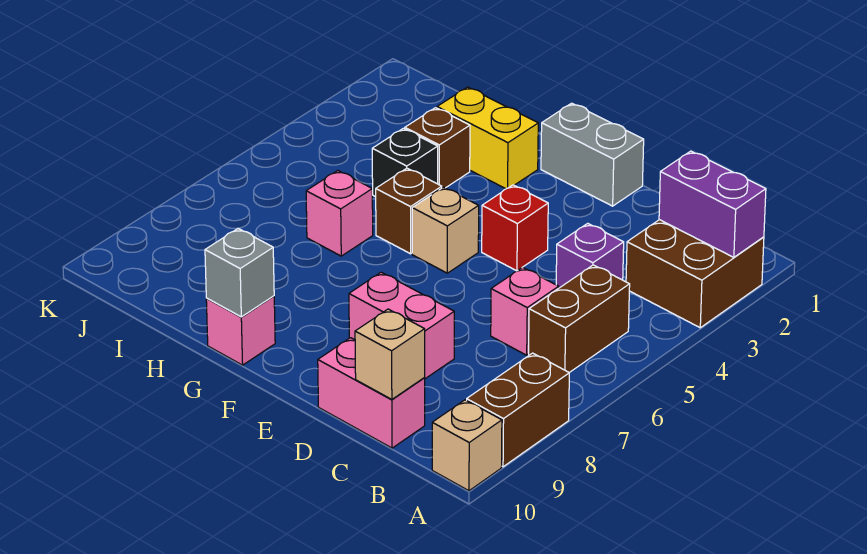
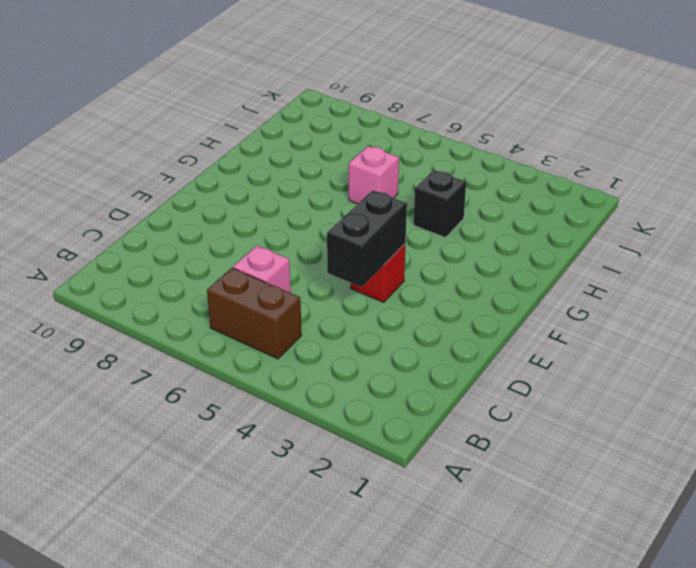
black 1x2 brick [327,190,407,287] -> none
none -> brown 2x2 brick [626,220,764,328]
none -> brown 1x2 brick [467,353,569,467]
none -> tan 1x1 brick [432,400,502,491]

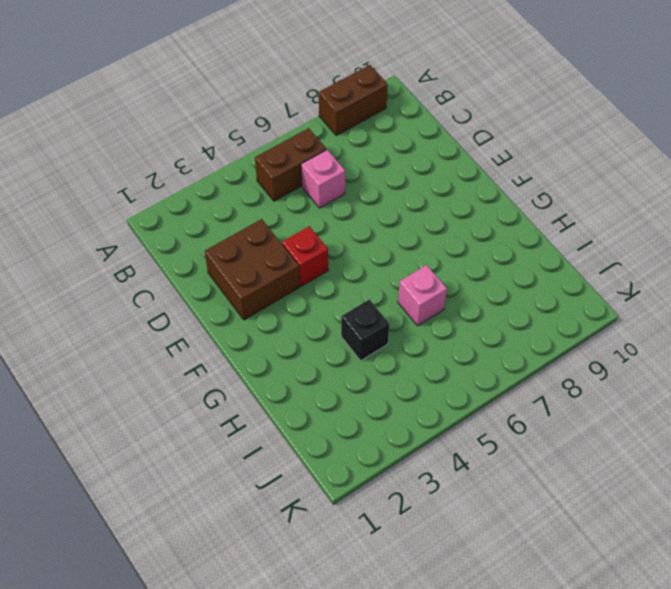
brown 2x2 brick [205,219,300,320] -> brown 2x2 brick moved to [626,220,764,328]
none -> tan 1x1 brick [432,400,502,491]
none -> purple 1x1 brick [556,223,624,288]
none -> pink 1x2 brick [318,338,425,448]

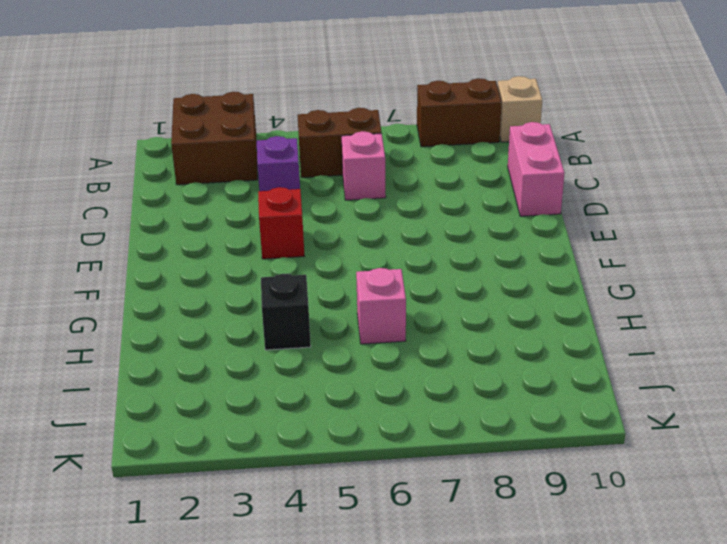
none -> pink 1x2 brick [349,272,454,379]
none -> grey 1x2 brick [541,103,644,206]
none -> tan 1x1 brick [412,187,479,273]

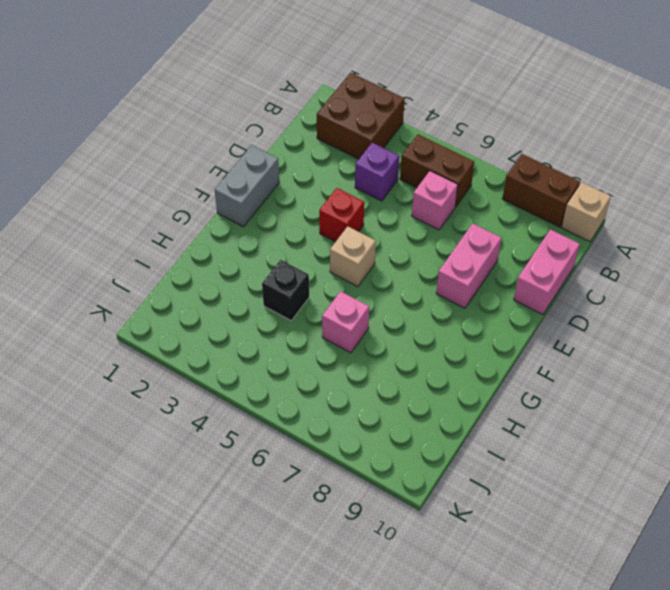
none -> yellow 1x2 brick [437,87,538,189]
none -> brown 1x1 brick [376,168,442,254]
none -> pink 1x1 brick [206,296,275,365]

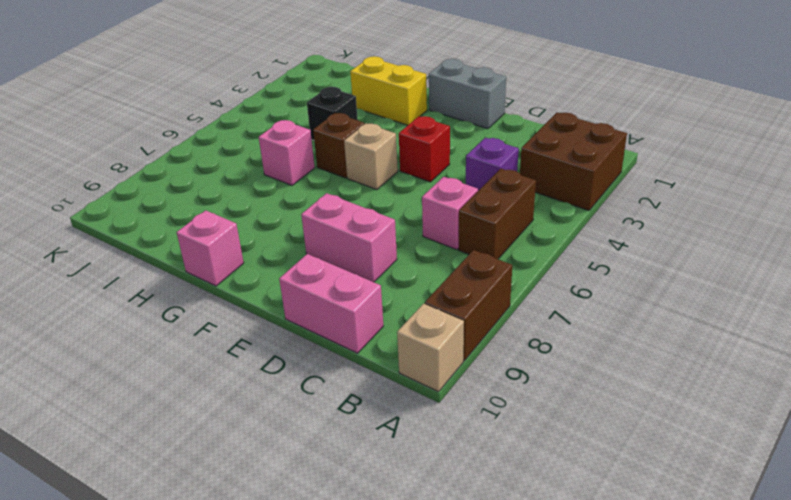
none -> brown 1x1 brick [405,108,470,188]
none -> purple 1x2 brick [659,151,766,257]
none -> tan 1x1 brick [355,309,425,399]

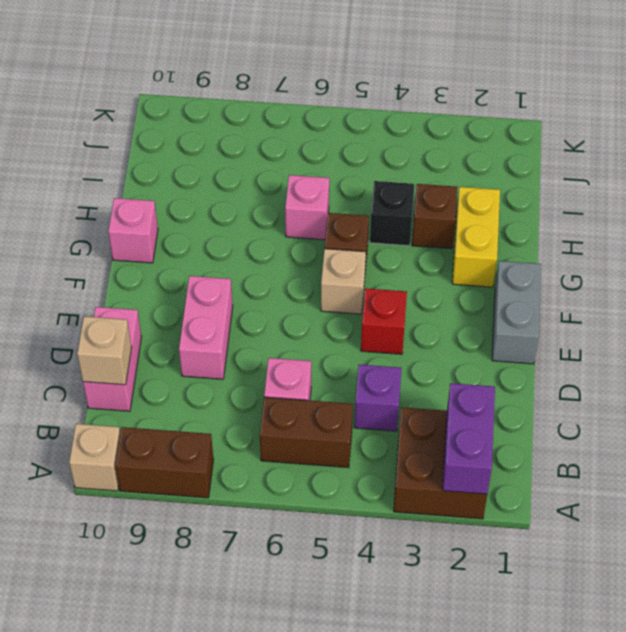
none -> grey 1x1 brick [205,228,274,317]

